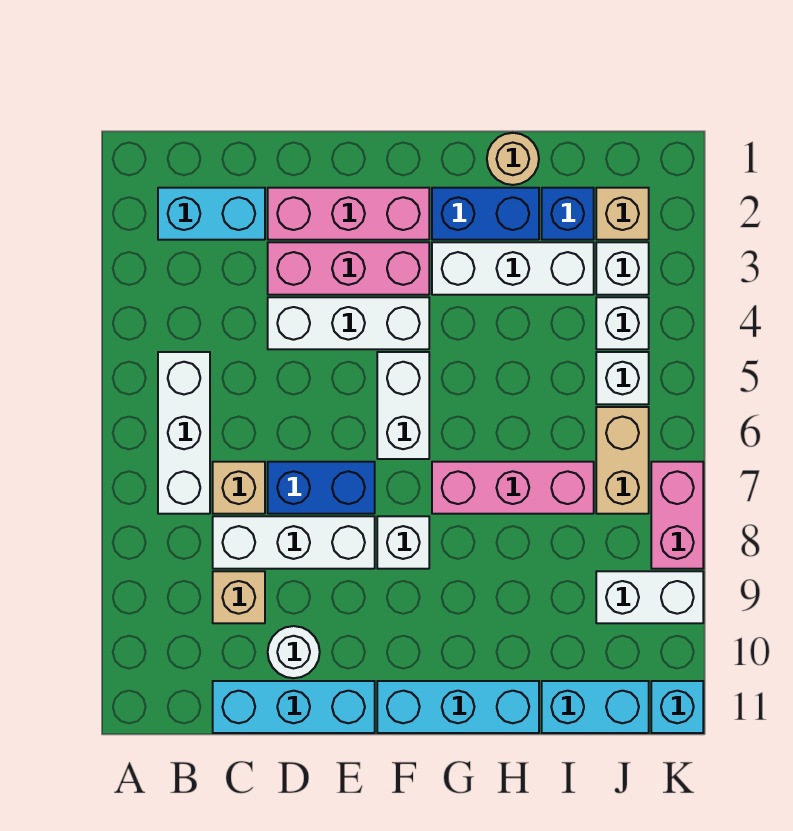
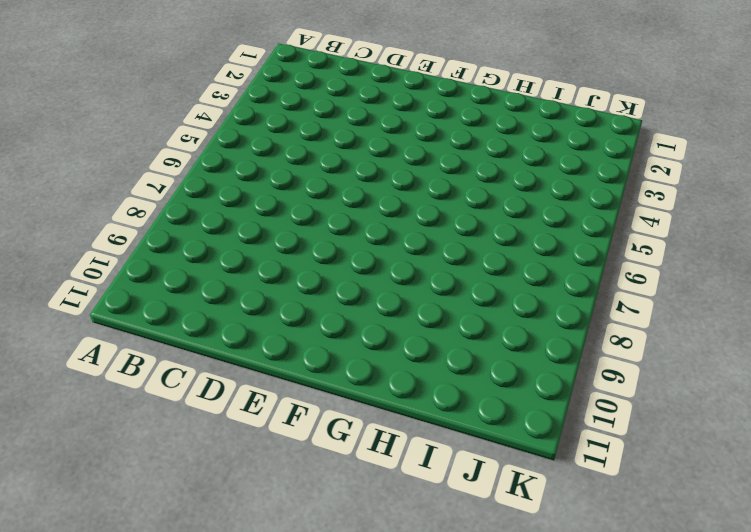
none -> cyan 1x2 brick [158,188,265,240]
none -> white 1x3 brick [158,352,210,514]
none -> tan 1x1 brick [213,462,265,514]

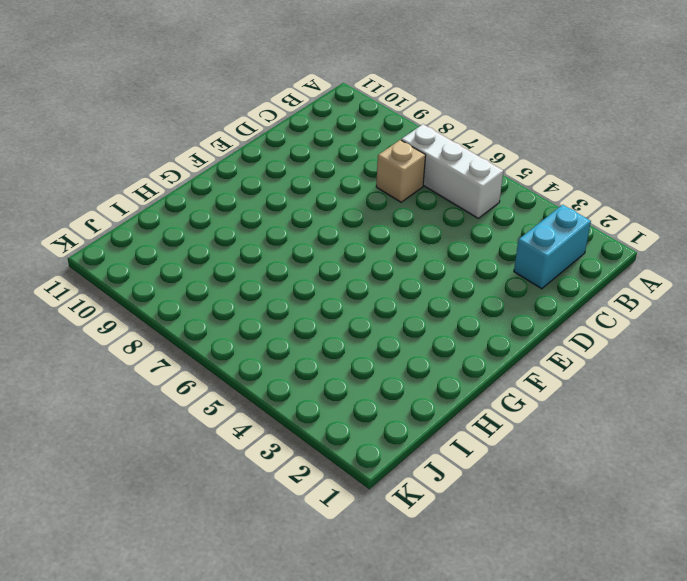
none -> white 1x3 brick [213,516,375,569]
none -> tan 1x1 brick [213,571,265,623]
none -> cyan 1x3 brick [213,681,375,733]

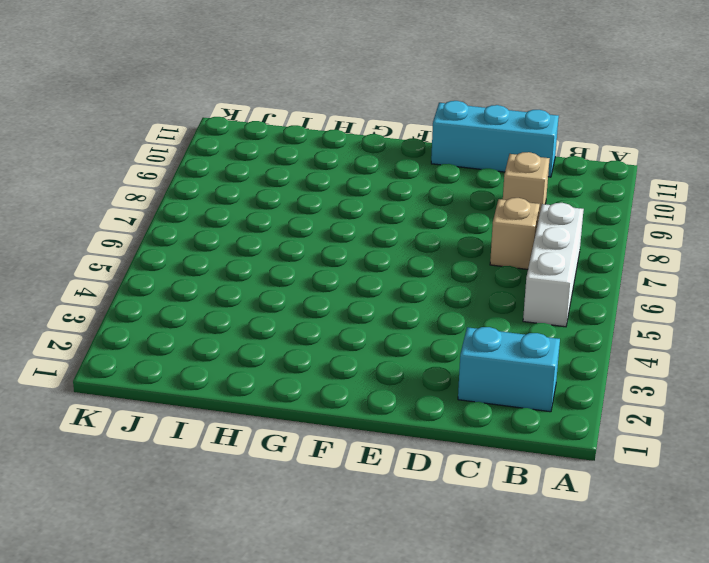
none -> white 1x3 brick [213,516,375,569]
none -> pink 1x3 brick [268,188,429,240]
none -> pink 1x3 brick [268,242,429,295]

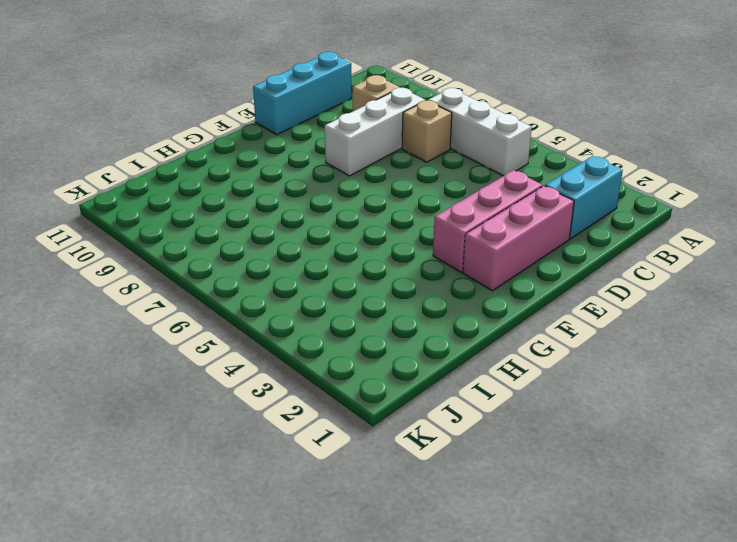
none -> white 1x3 brick [268,297,429,349]
none -> blue 1x2 brick [268,462,375,514]
none -> white 1x1 round brick [268,626,320,678]

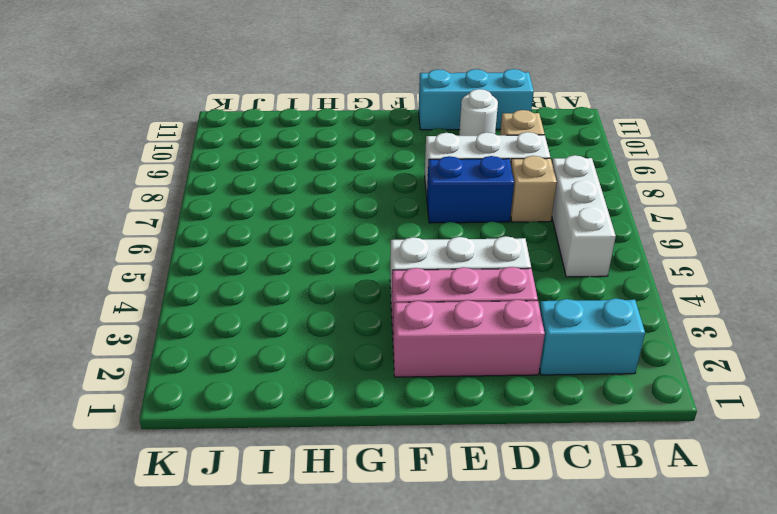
none -> white 1x2 brick [377,352,429,459]
none -> white 1x1 brick [377,516,429,569]
none -> cyan 1x3 brick [377,681,539,733]

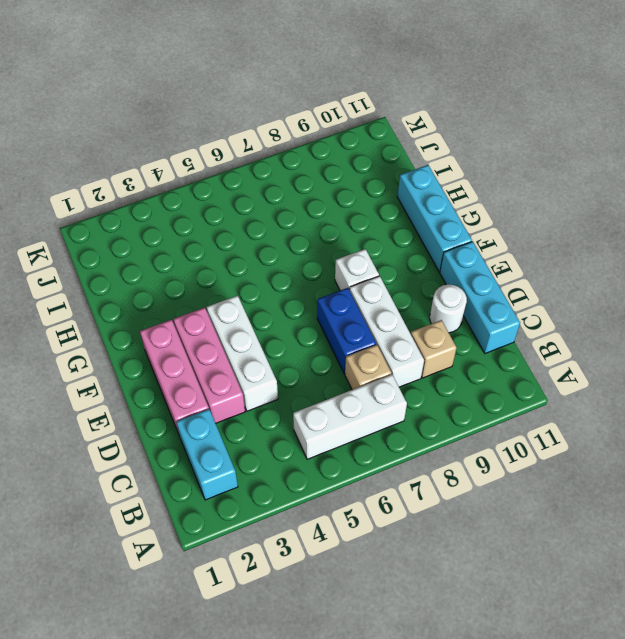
none -> white 1x2 brick [377,352,429,459]
none -> blue 1x2 brick [432,188,539,240]
none -> white 1x3 brick [432,242,594,295]

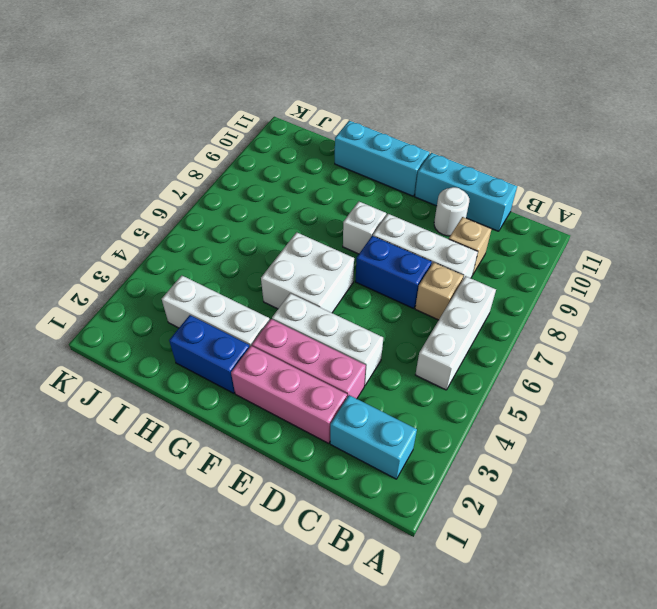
white 2x2 brick [261,232,354,313] -> white 1x2 brick [377,352,429,459]
none -> pink 1x3 brick [432,462,594,514]
none -> tan 1x1 round brick [487,133,539,185]
none -> blue 1x1 brick [542,188,594,240]

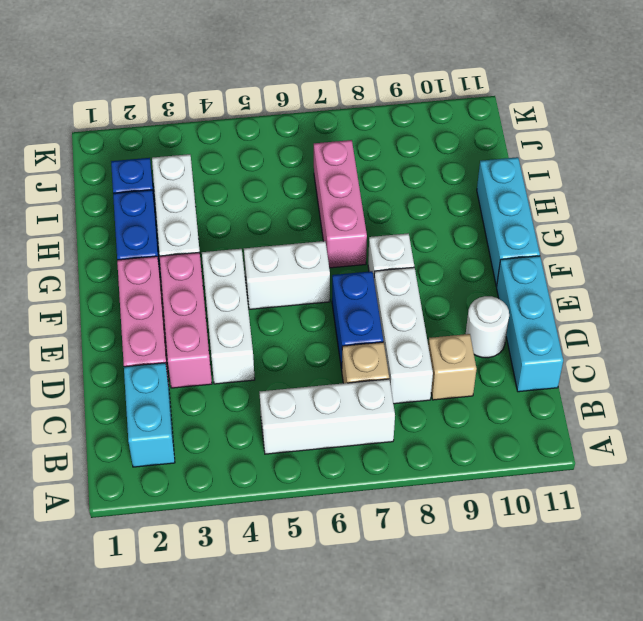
none -> tan 1x1 round brick [487,133,539,185]
none -> cyan 1x2 brick [542,681,649,733]
none -> tan 1x1 brick [596,188,649,240]

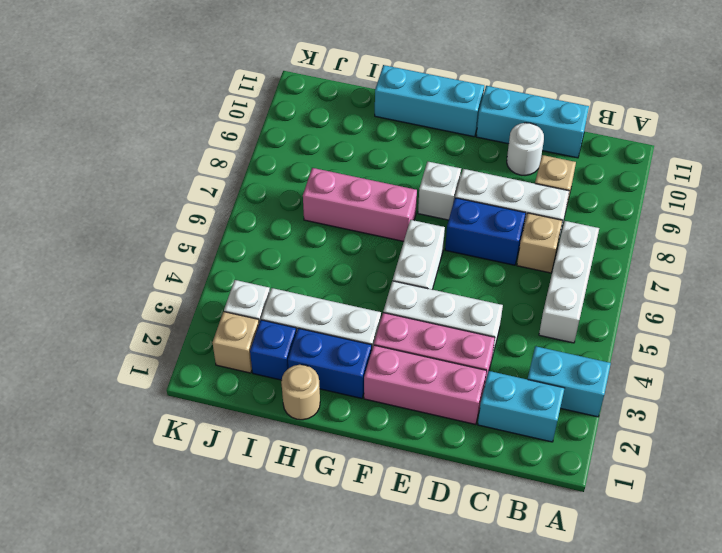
cyan 1x2 brick [528,346,611,417] -> cyan 1x2 brick moved to [542,681,649,733]
none -> white 1x1 brick [596,297,649,349]
none -> white 1x1 brick [596,352,649,404]
none -> tan 1x2 brick [596,407,649,514]

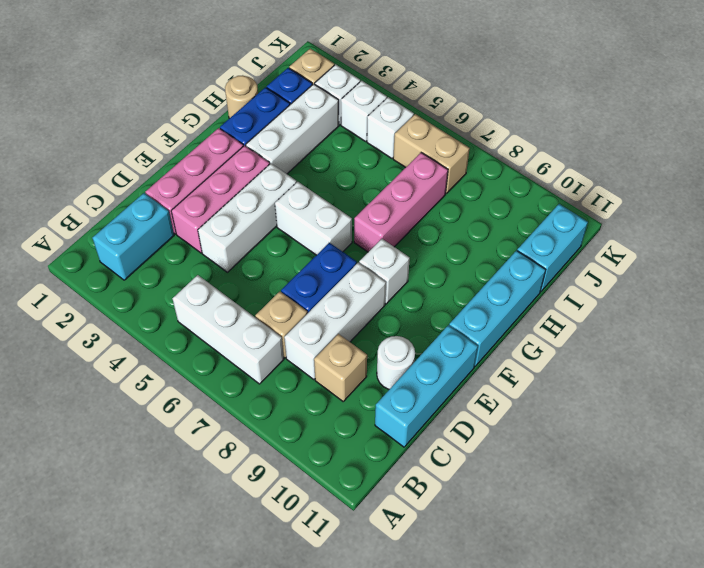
none -> white 1x2 brick [596,571,703,623]
none -> pink 1x2 brick [651,462,703,569]
none -> cyan 1x1 brick [651,681,703,733]

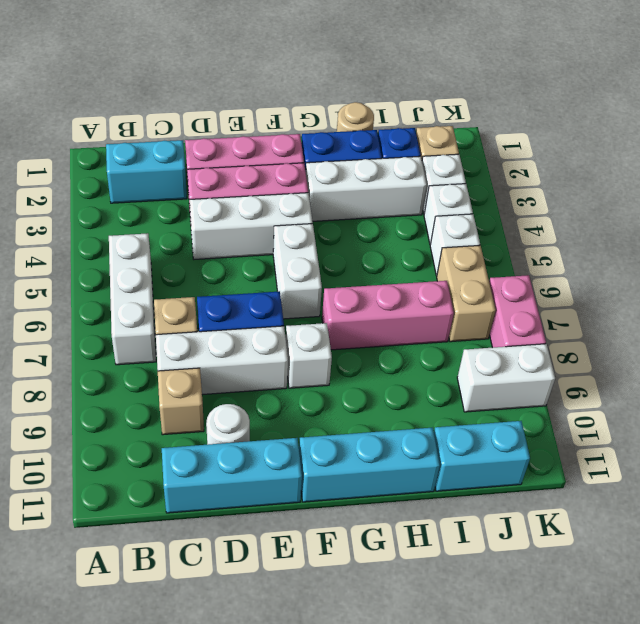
none -> cyan 1x1 brick [651,681,703,733]

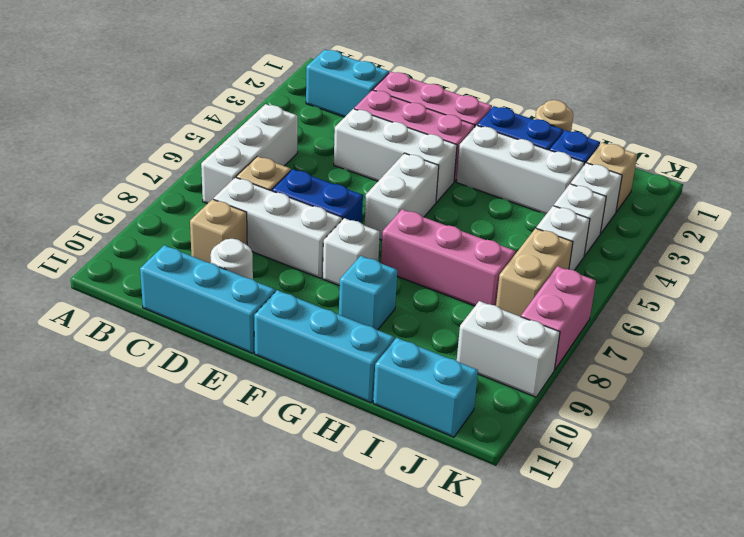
cyan 1x1 brick [339,256,397,330] -> cyan 1x1 brick moved to [651,681,703,733]

